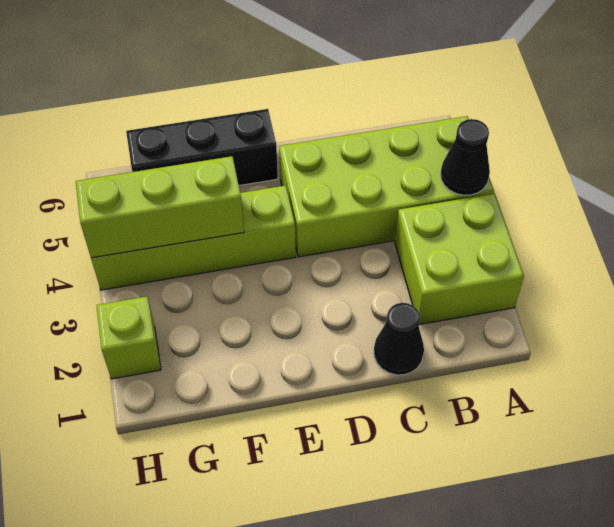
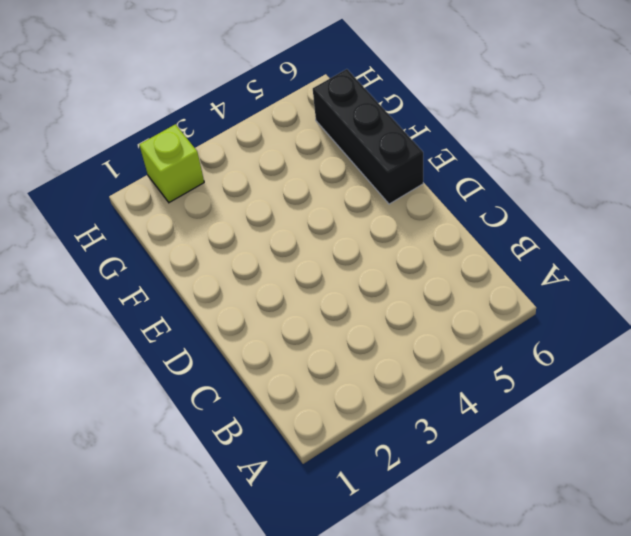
none -> lime 2x2 brick [395,194,524,325]
none -> lime 2x4 brick [279,116,494,257]

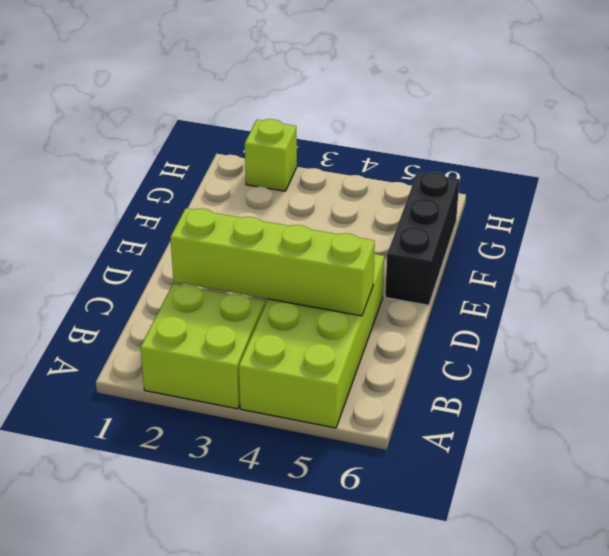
lime 1x4 brick [170,208,375,316] -> lime 1x4 brick turned to [91,185,296,290]
none -> black 1x1 cone [374,303,424,375]
none -> black 1x1 cone [441,119,490,195]

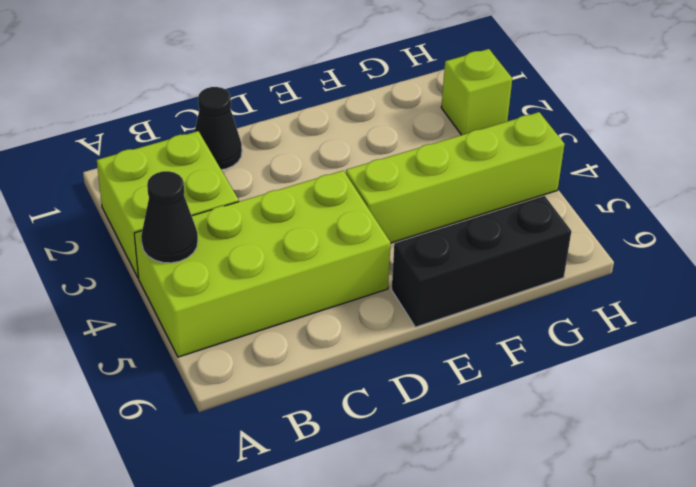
none -> lime 1x3 brick [76,156,244,258]

